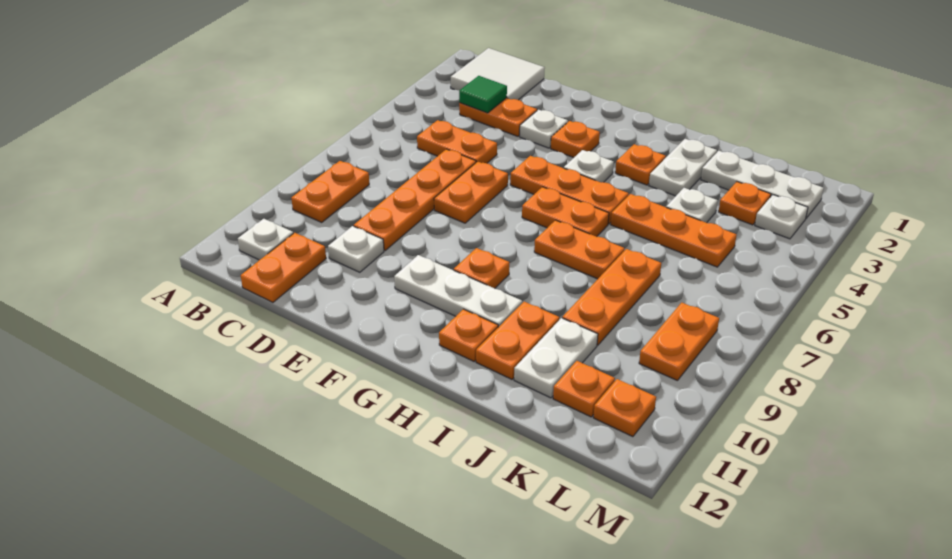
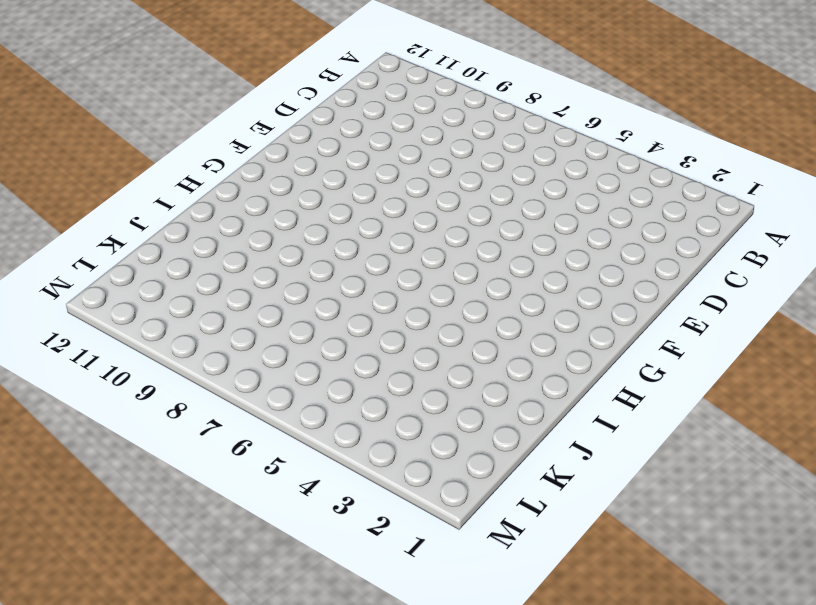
none -> white 2x2 tile [451,48,545,100]
none -> orange 1x2 plate [291,161,369,222]
none -> white 1x1 plate [238,219,293,260]
none -> orange 1x2 plate [459,98,537,136]

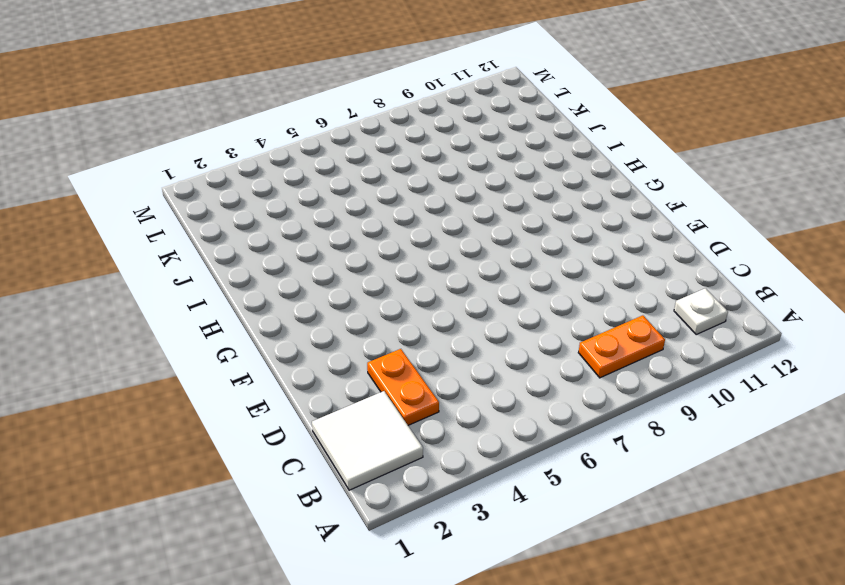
none -> orange 1x2 plate [417,120,497,163]
none -> orange 1x2 plate [241,233,326,302]
none -> orange 1x4 plate [354,149,476,251]
none -> white 1x1 plate [328,226,384,272]

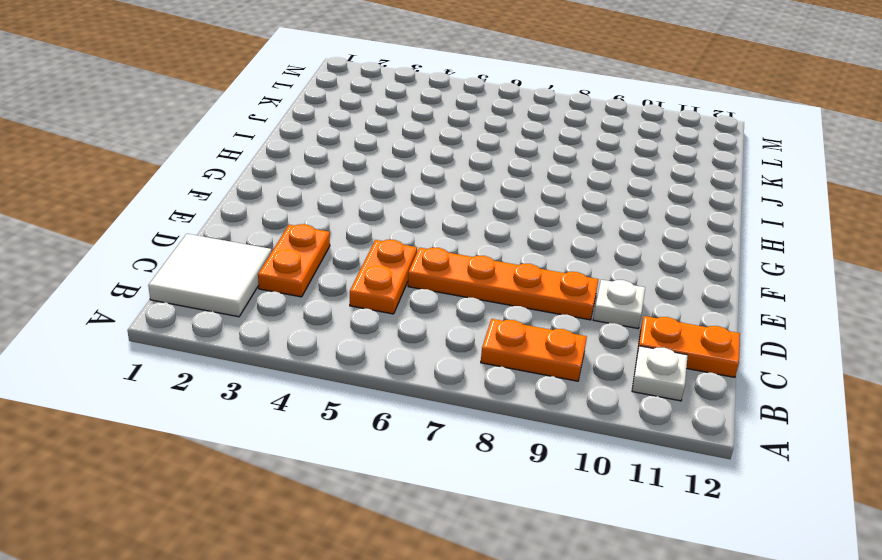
none -> white 1x1 plate [520,110,568,148]
none -> orange 1x2 plate [434,161,508,223]
none -> orange 1x1 plate [551,121,600,158]
none -> orange 1x3 plate [510,156,629,224]

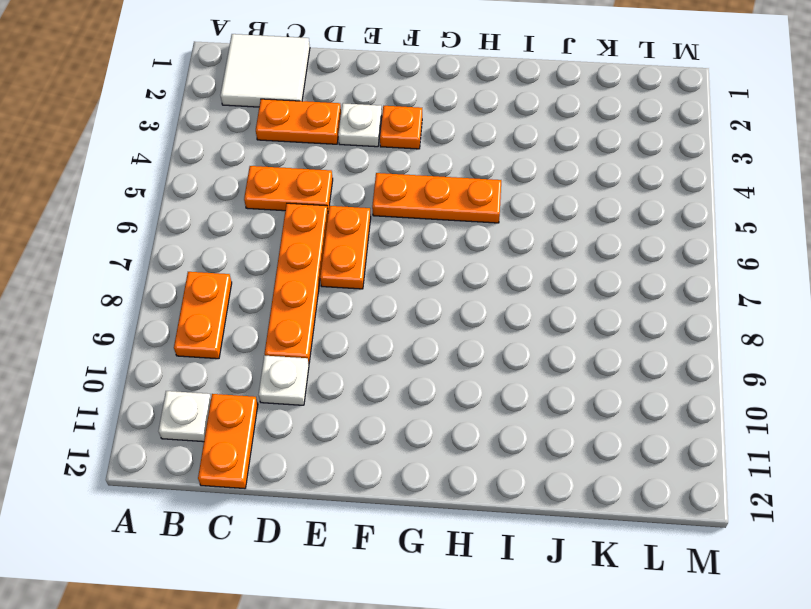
none -> white 1x3 plate [394,255,522,327]
none -> white 1x1 plate [564,150,614,183]
none -> orange 1x2 plate [522,187,609,237]
none -> orange 1x1 plate [454,248,510,289]

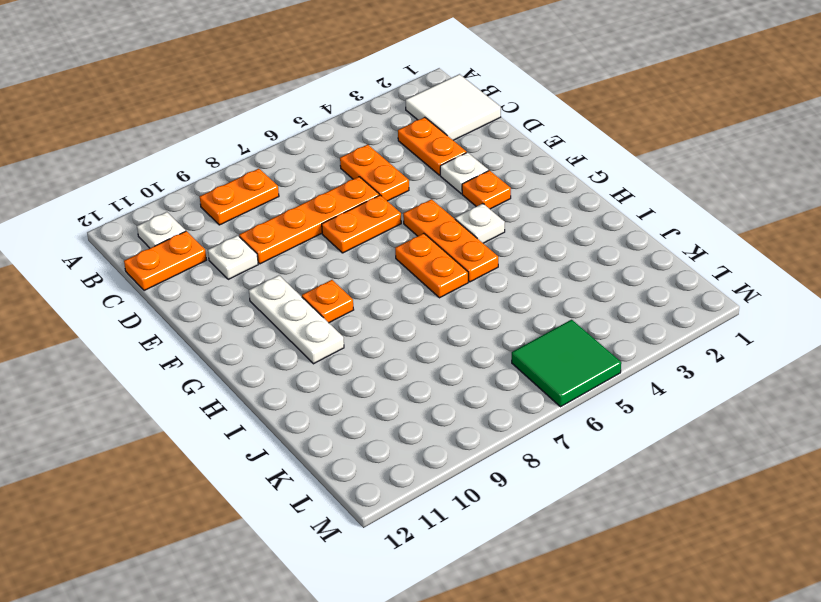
green 2x2 tile [512,320,621,407] -> none
none -> orange 1x1 plate [615,144,666,185]
none -> orange 1x2 plate [534,220,625,279]
none -> orange 1x1 plate [439,309,498,361]
none -> white 1x2 plate [649,139,717,196]

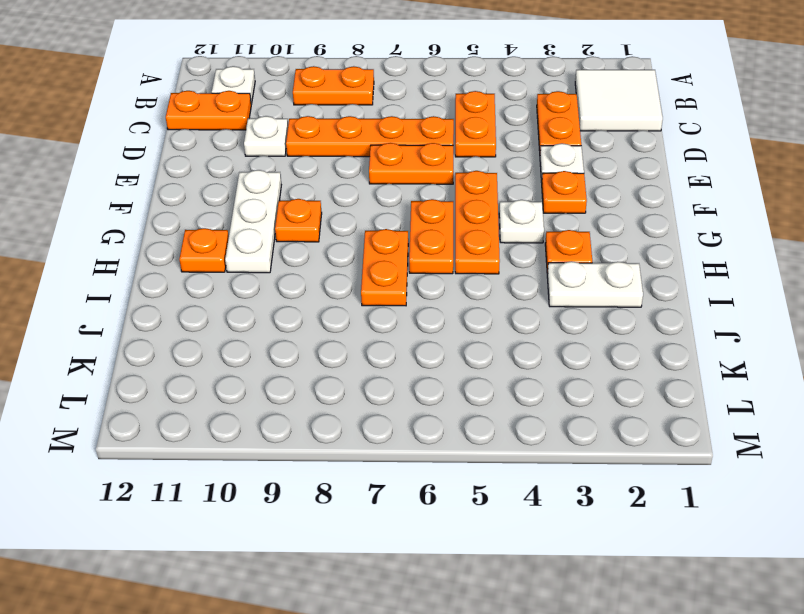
none -> orange 1x3 plate [611,194,737,267]
none -> orange 1x2 plate [476,302,560,379]
none -> white 1x3 plate [701,151,824,218]
none -> white 1x1 plate [666,188,718,223]

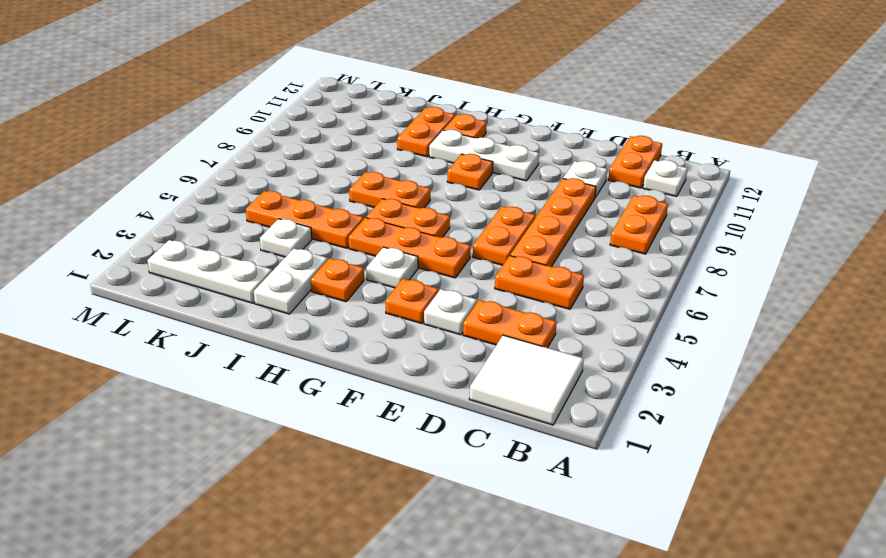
none -> orange 1x3 plate [562,249,661,345]
none -> white 1x2 plate [514,318,598,398]
none -> orange 1x1 plate [719,182,771,225]
none -> orange 1x1 plate [553,361,615,417]

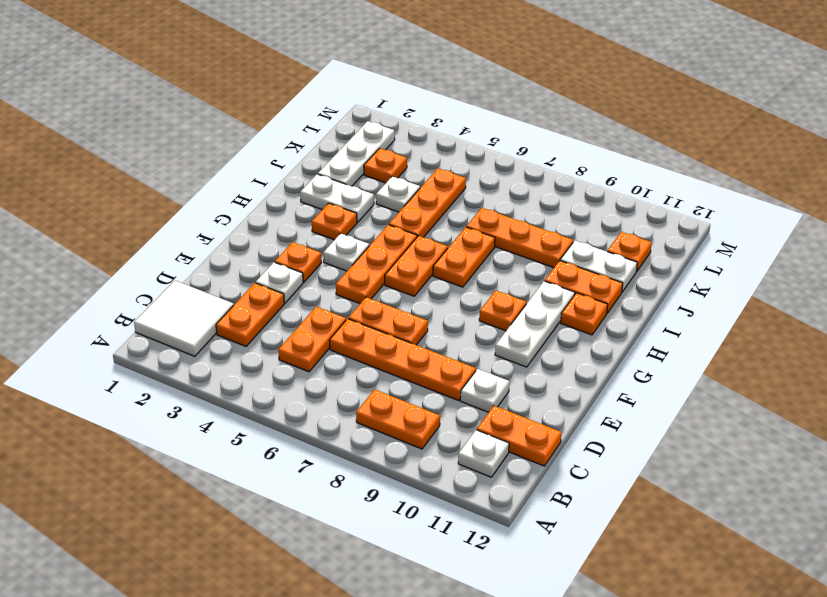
none -> white 1x1 plate [755,195,808,239]
none -> orange 1x2 plate [639,303,719,381]
none -> orange 1x1 plate [593,379,656,437]
none -> green 1x1 tile [459,76,507,113]

